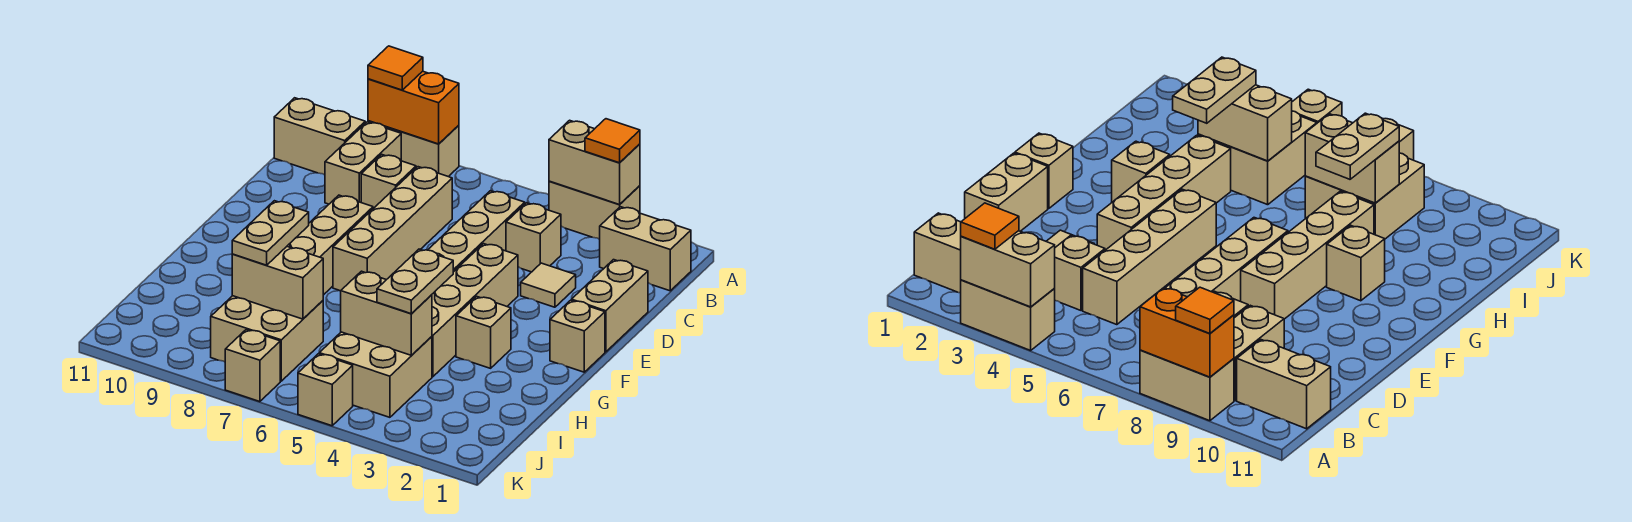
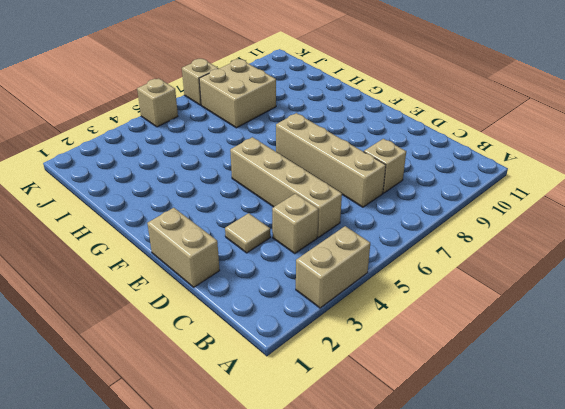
none -> tan 1x2 brick [368,121,459,177]
none -> tan 1x2 brick [600,207,691,291]
none -> tan 1x2 brick [325,122,401,204]

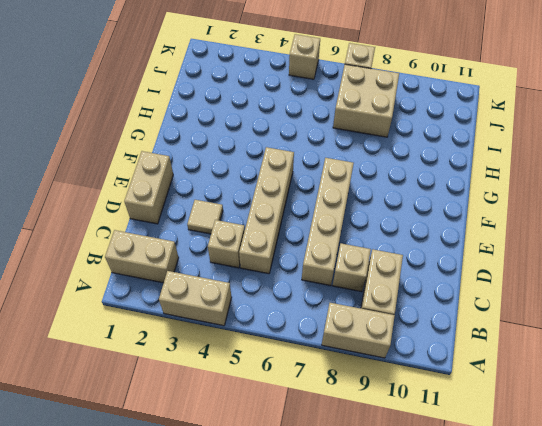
none -> tan 1x2 brick [274,98,365,175]
none -> tan 1x4 brick [432,244,518,377]
none -> tan 1x4 brick [287,195,373,295]

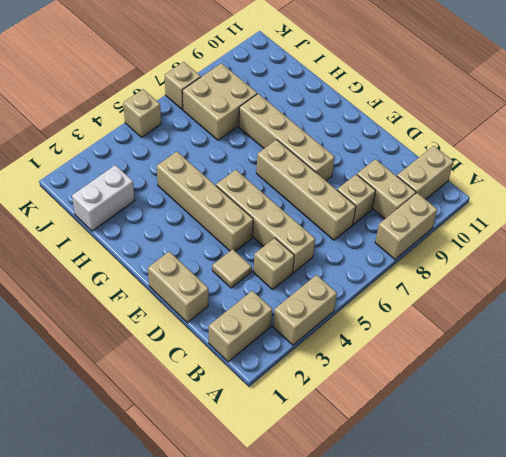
white 1x2 brick [72,165,135,231] -> none
none -> tan 1x1 brick [550,300,605,372]
none -> tan 1x1 brick [456,297,511,368]
none -> tan 1x1 brick [1327,225,1385,301]

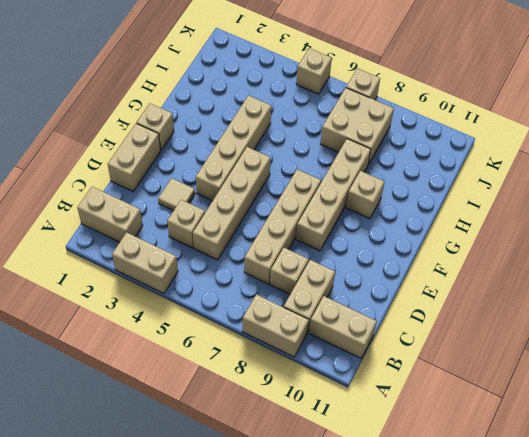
none -> tan 1x1 brick [456,297,511,368]
none -> tan 2x2 brick [319,332,432,417]
none -> tan 1x2 brick [549,120,640,205]

